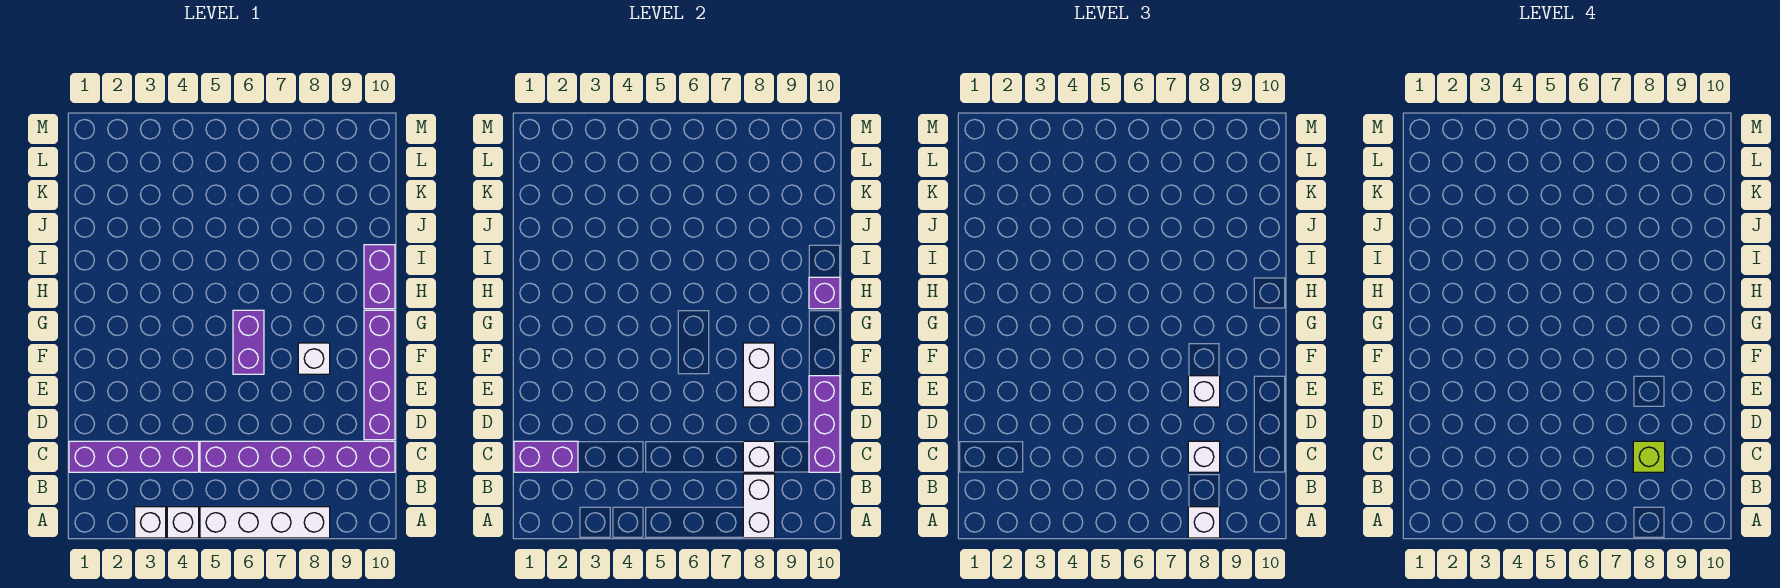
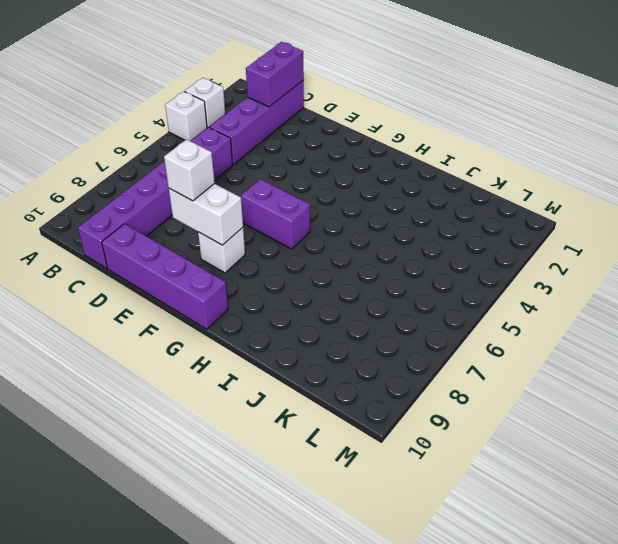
none -> white 1x4 brick [200,507,330,538]
none -> purple 1x2 brick [364,245,395,309]
none -> white 1x2 brick [743,474,775,538]

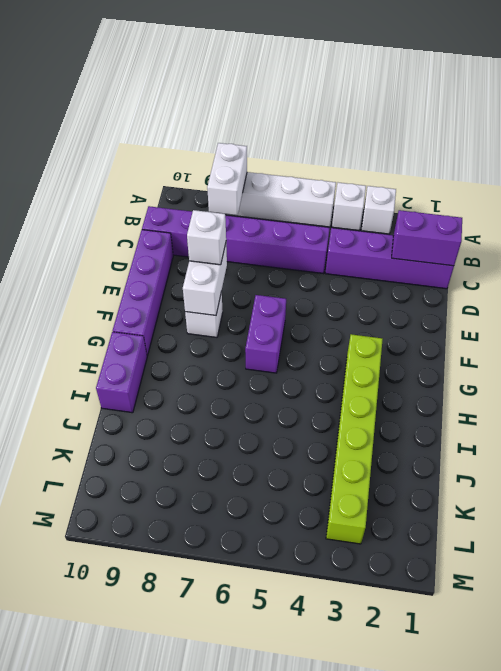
lime 1x6 brick [326,334,383,544] -> none
none -> white 1x1 brick [743,441,775,472]
none -> purple 1x3 brick [809,376,840,472]
none -> purple 1x1 brick [809,277,840,309]

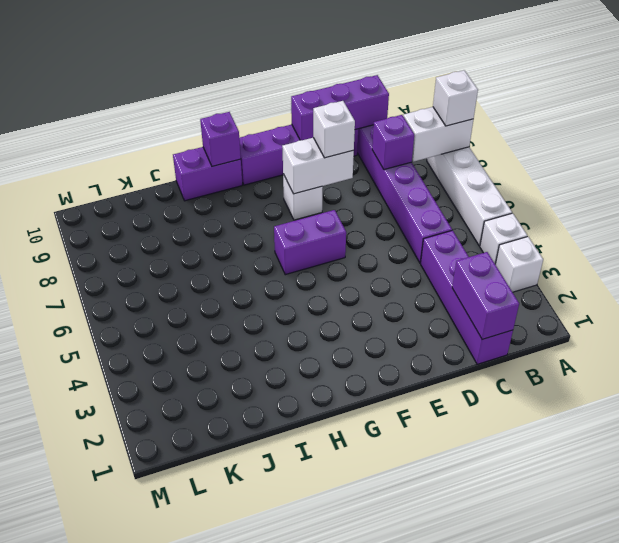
purple 1x1 brick [372,115,414,170] -> white 1x1 brick [743,441,775,472]
none -> white 1x1 brick [1188,441,1220,472]
none -> lime 1x1 brick [1633,441,1665,472]

